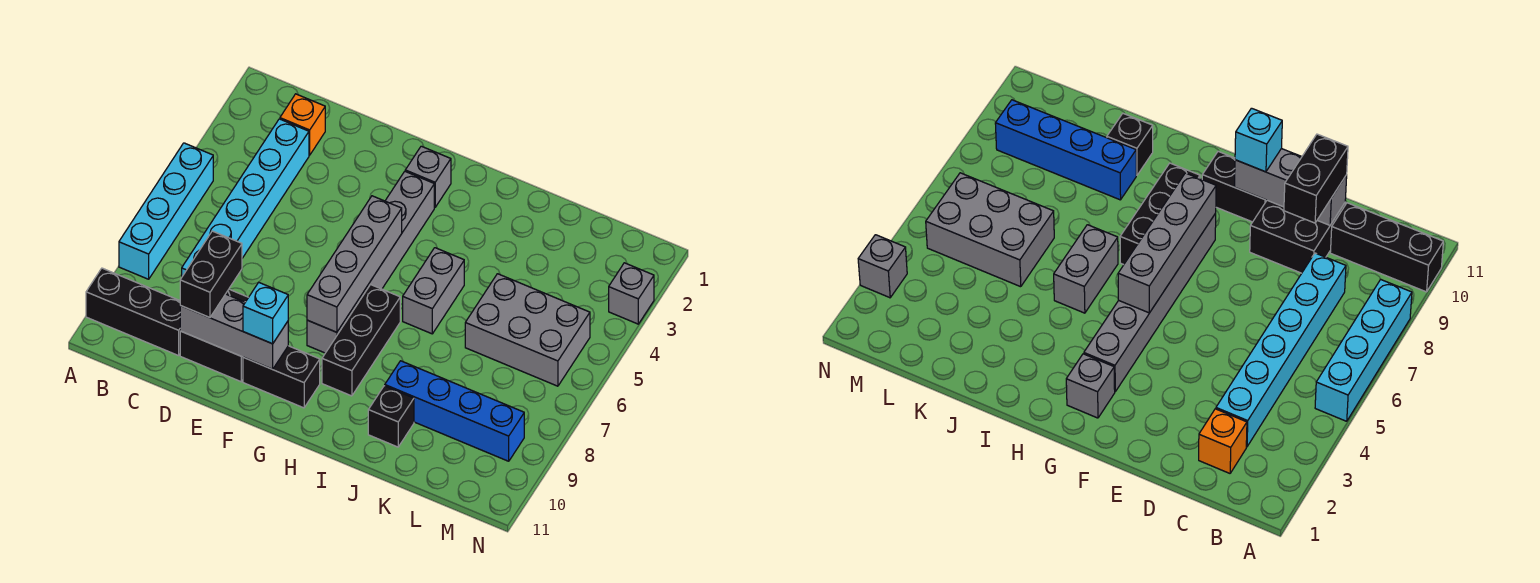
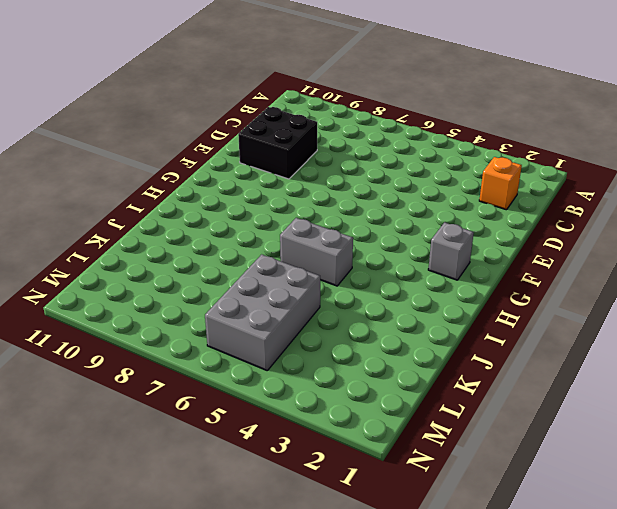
none -> cyan 1x4 brick [119,143,213,279]
none -> black 1x3 brick [86,268,180,356]
none -> cyan 1x6 brick [182,119,309,276]

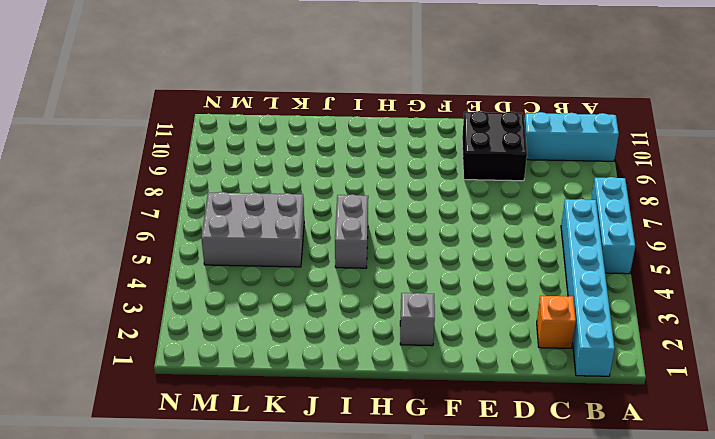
cyan 1x3 brick [591,177,635,274] -> cyan 1x4 brick [119,143,213,279]
cyan 1x3 brick [525,112,619,161] -> black 1x3 brick [86,268,180,356]
cyan 1x6 brick [561,199,615,376] -> cyan 1x6 brick moved to [182,119,309,276]
none -> black 1x2 brick [243,346,320,408]
none -> grey 1x6 brick [307,172,434,353]
none -> black 1x3 brick [322,285,400,396]

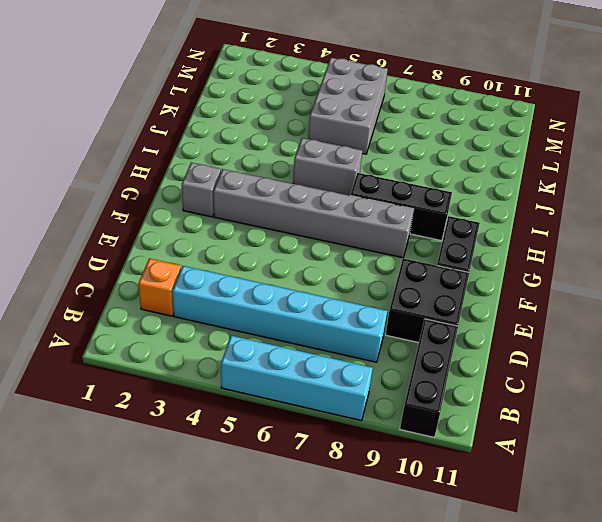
none -> blue 1x4 brick [385,361,524,461]
none -> black 1x1 brick [368,386,414,447]
none -> grey 1x1 brick [609,263,654,324]

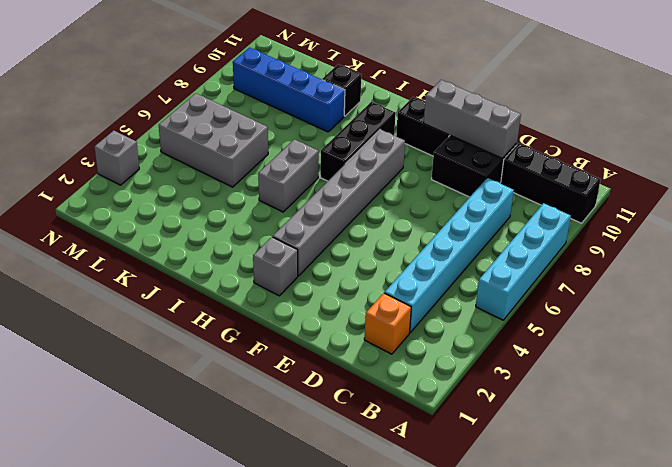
none -> grey 1x4 brick [307,196,402,332]
none -> black 1x2 brick [180,231,242,318]
none -> cyan 1x1 brick [243,282,288,344]

